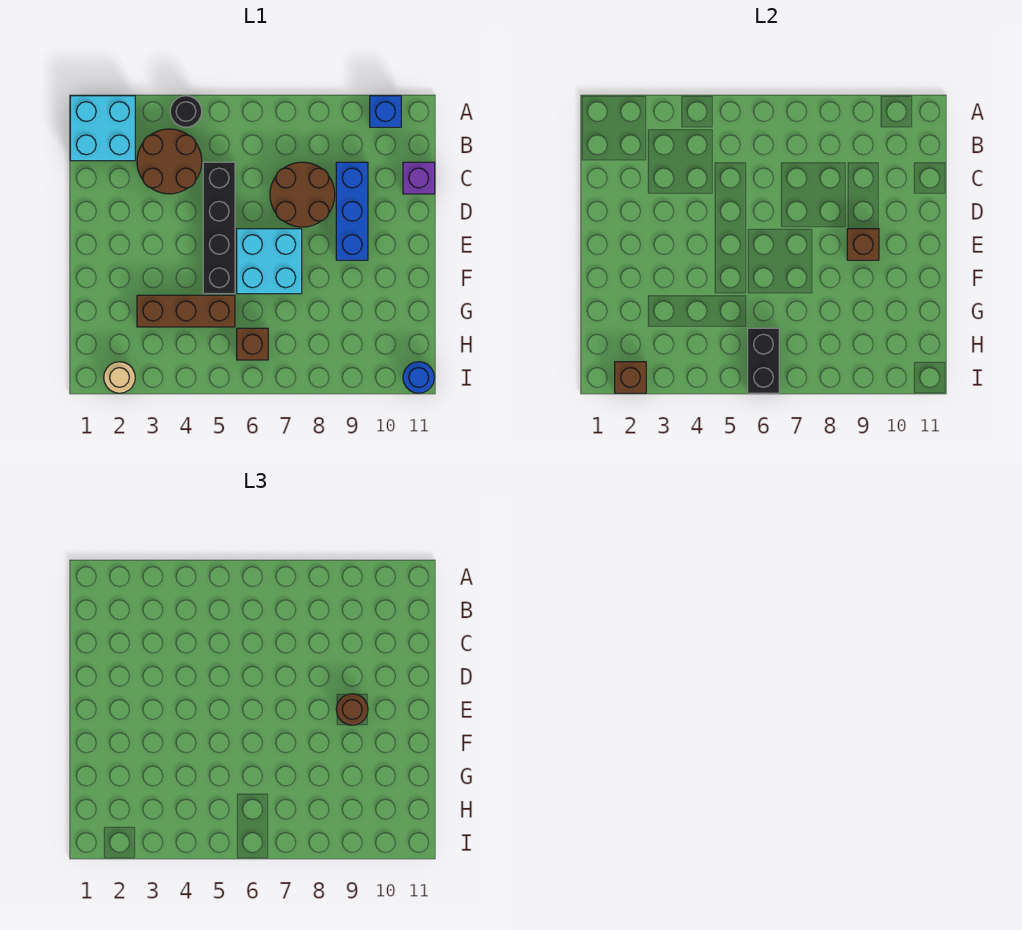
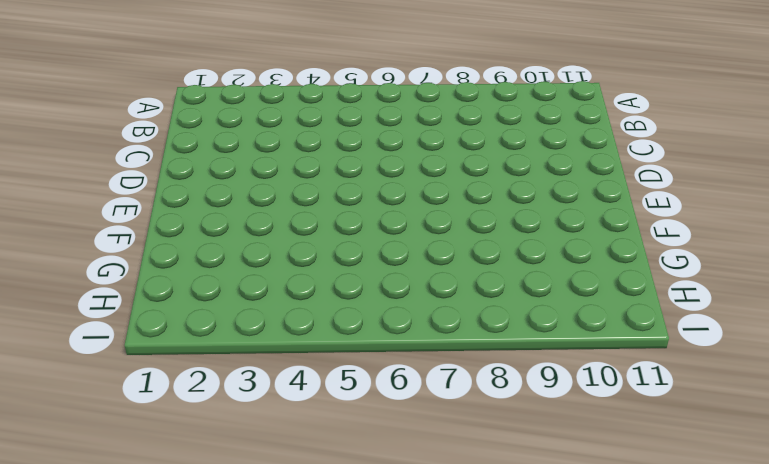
none -> cyan 2x2 brick [70,96,135,161]
none -> black 1x1 round brick [170,96,202,127]
none -> blue 1x1 brick [370,96,401,127]

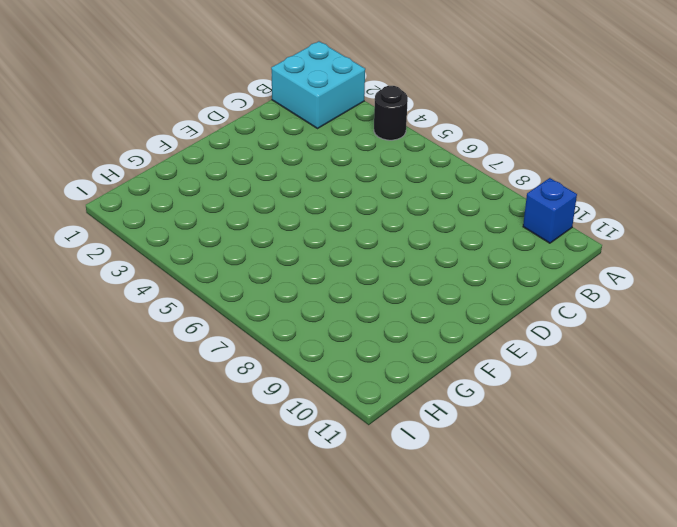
none -> brown 2x2 round brick [137,129,202,194]
none -> black 1x4 brick [203,162,235,294]
none -> brown 2x2 round brick [270,162,335,227]

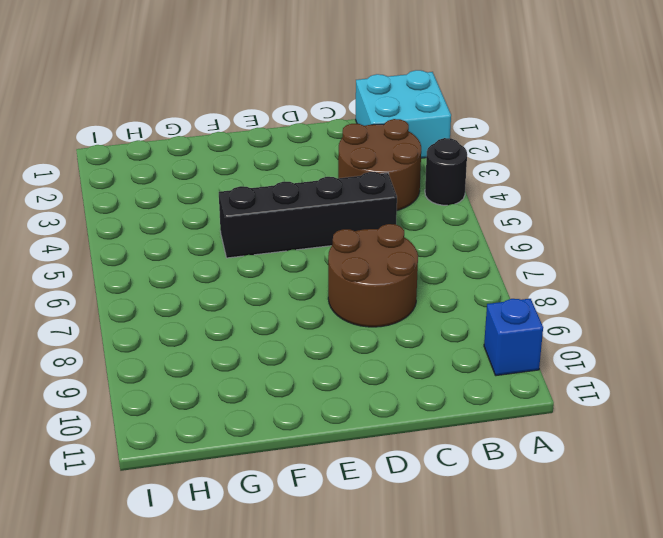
none -> blue 1x3 brick [336,162,368,260]
none -> purple 1x1 brick [403,162,435,194]
none -> cyan 2x2 brick [237,229,302,294]

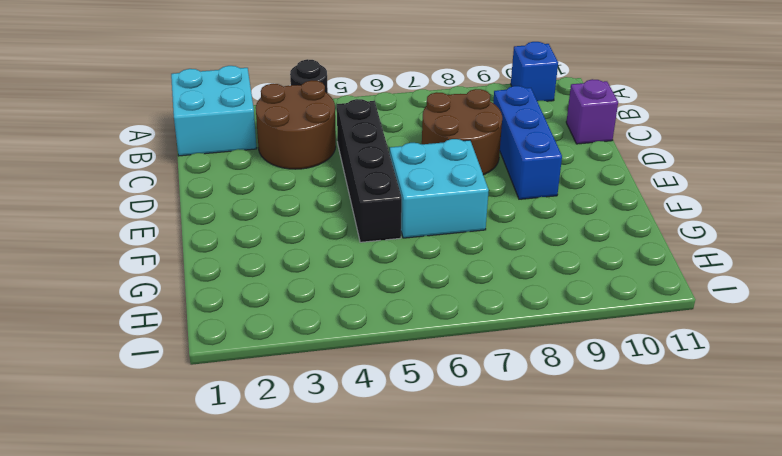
none -> brown 1x3 brick [137,295,235,327]
none -> brown 1x1 brick [237,328,268,360]
none -> tan 1x1 round brick [104,362,135,393]

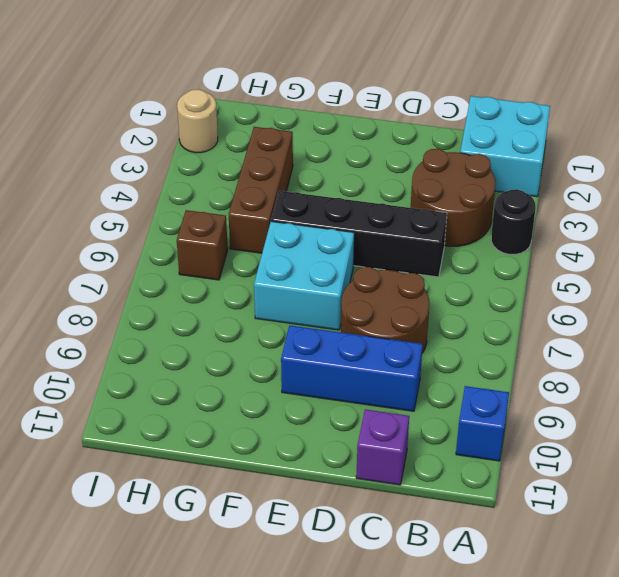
none -> blue 1x1 round brick [403,362,434,393]
none -> brown 1x1 brick [847,229,879,260]
none -> black 1x2 brick [748,328,779,393]

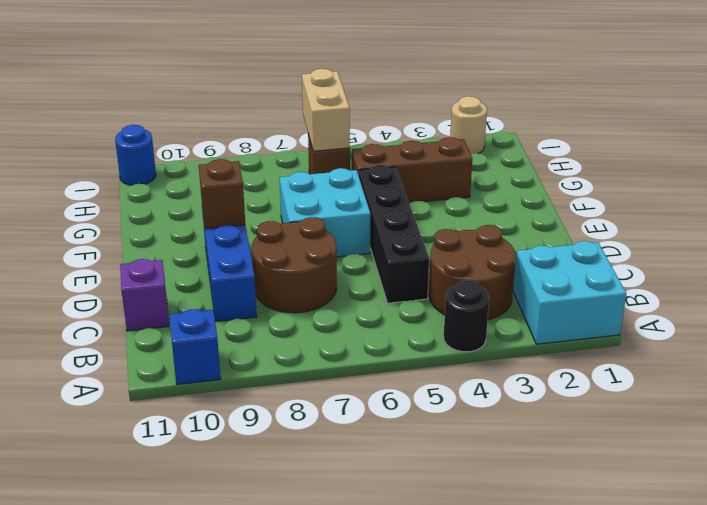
tan 1x2 brick [302,69,350,151] -> black 1x2 brick [748,328,779,393]
none -> brown 1x1 brick [615,362,646,393]
none -> brown 1x1 round brick [336,694,368,725]

